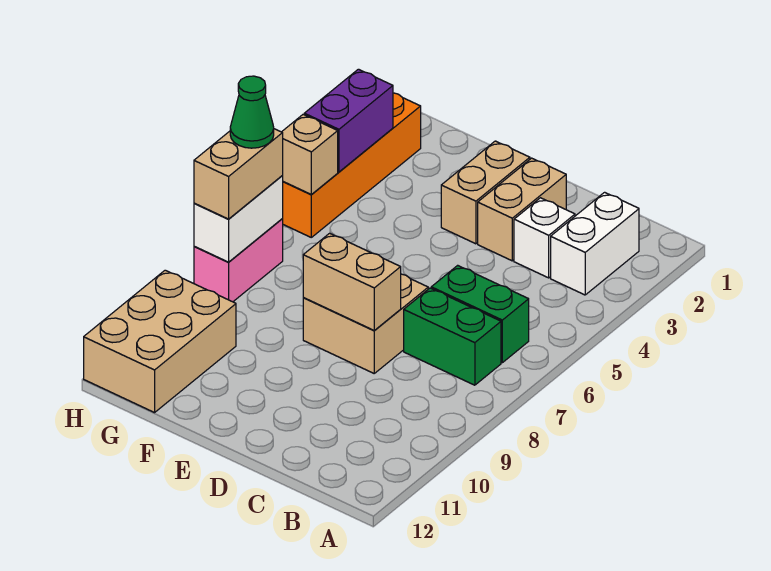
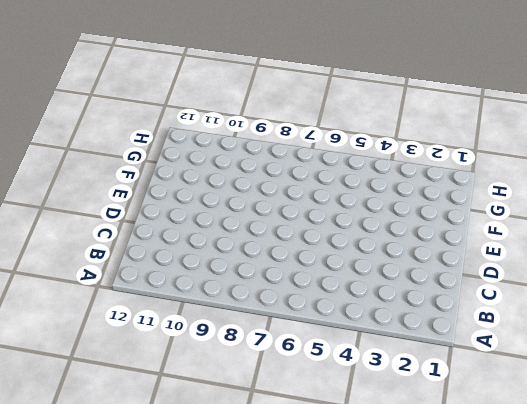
none -> white 1x2 brick [551,192,639,295]
none -> green 1x2 brick [431,265,529,363]
none -> green 1x2 brick [404,288,501,385]

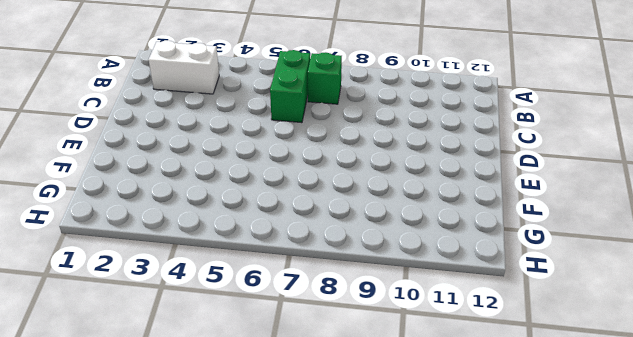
green 1x1 brick [308,52,342,104] -> green 1x2 brick [404,288,501,385]
none -> white 1x1 brick [514,198,575,278]
none -> tan 1x2 brick [478,158,566,261]
none -> tan 2x2 brick [303,274,428,373]

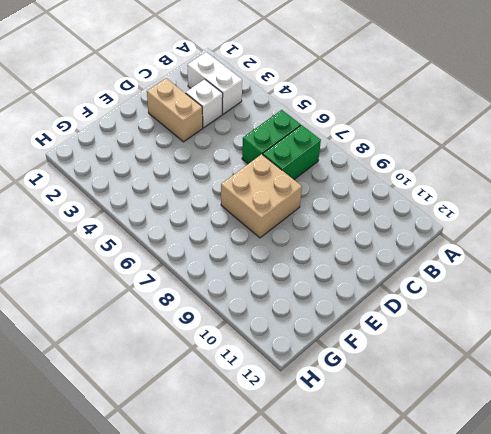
none -> tan 1x2 brick [441,141,530,244]
none -> tan 2x3 brick [84,270,236,413]
none -> orange 1x4 brick [282,93,421,237]

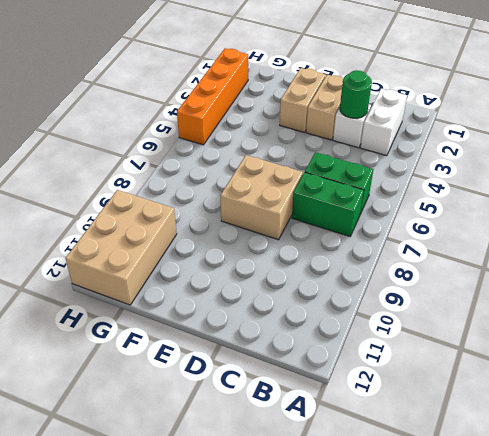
green 1x1 round brick [340,70,372,118] -> none
none -> pink 1x2 brick [194,219,283,302]
none -> tan 1x2 brick [303,233,401,331]
none -> purple 1x2 brick [304,69,393,172]

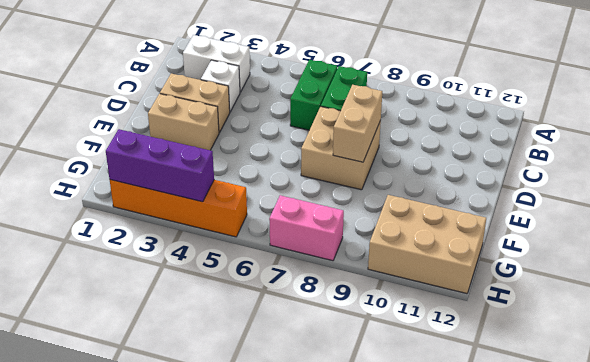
purple 1x3 brick [106,129,214,202] -> purple 1x2 brick [304,69,393,172]
none -> tan 1x1 brick [282,115,338,195]
none -> white 1x2 brick [194,176,283,262]
none -> tan 1x2 brick [194,129,283,219]

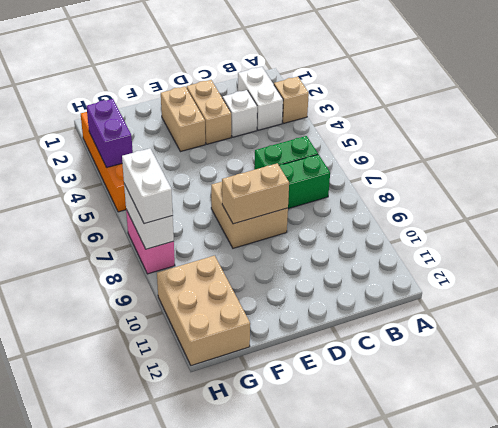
tan 1x1 brick [274,77,309,123] -> tan 1x1 brick moved to [282,115,338,195]
white 1x2 brick [122,148,173,224] -> tan 1x2 brick [194,129,283,219]
none -> green 1x1 cone [230,76,274,148]

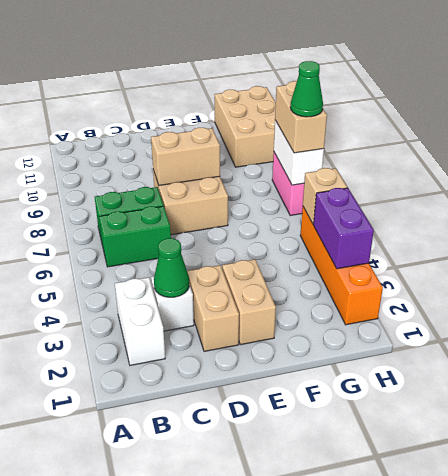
green 1x1 cone [154,238,189,297] -> none

